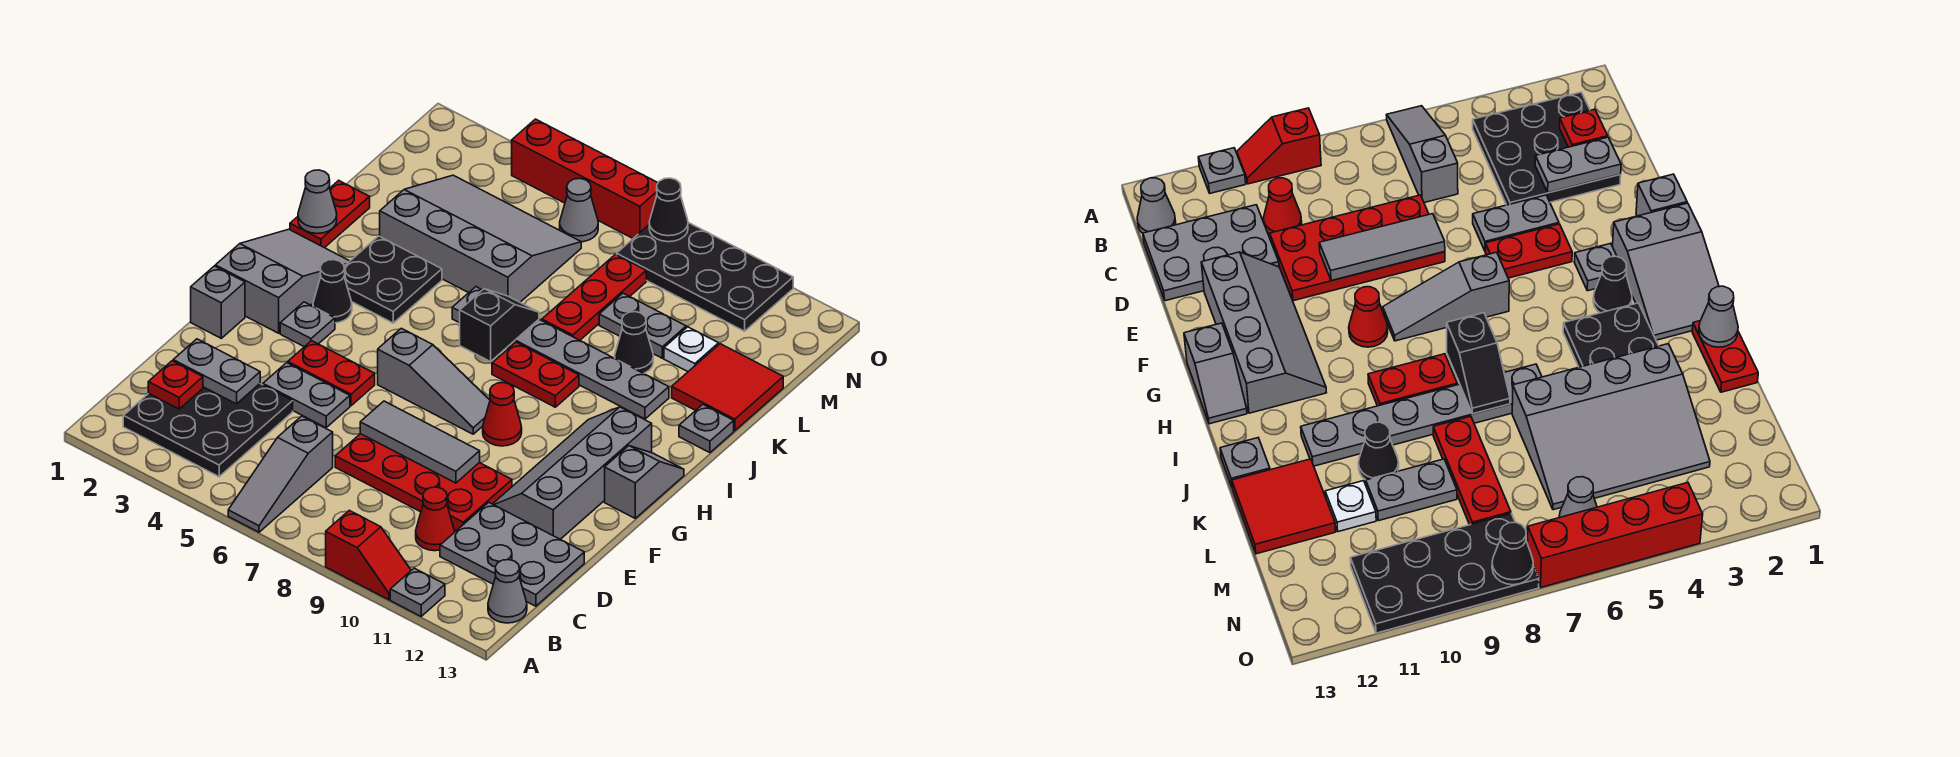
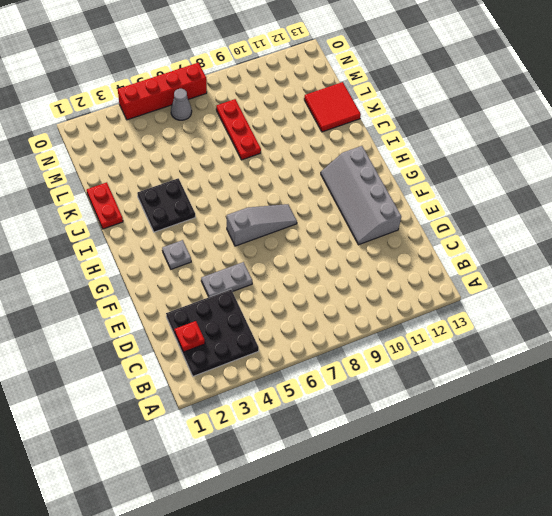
none -> grey 1x3 slope [228,416,333,532]
none -> red 1x2 slope [326,510,411,600]
none -> grey 1x1 plate [390,568,445,616]
none -> grey 1x1 cone [488,560,527,623]

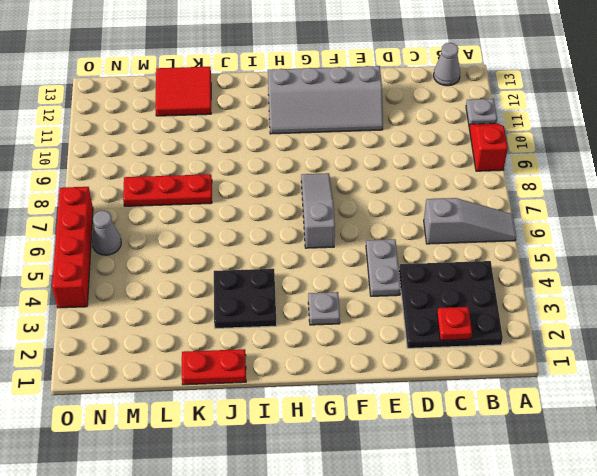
none -> red 1x1 cone [416,487,454,551]
none -> grey 2x3 plate [440,502,584,606]
none -> red 2x4 plate [335,434,512,530]
none -> grey 1x1 brick [191,266,245,338]

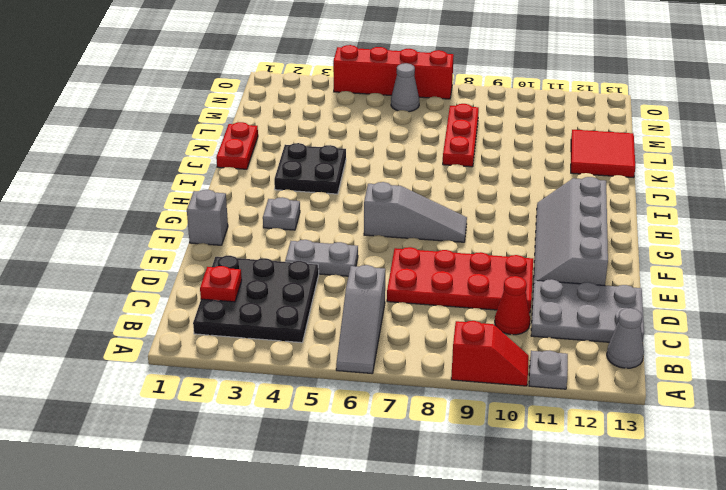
none -> red 1x2 plate [288,341,375,406]
none -> grey 2x3 slope [215,229,350,333]
none -> red 1x1 cone [483,383,522,446]
none -> grey 1x2 slope [605,446,684,518]

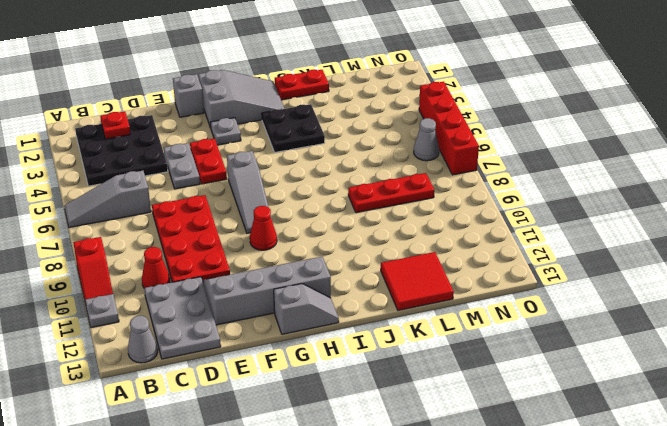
none -> black 1x1 cone [313,260,352,323]
none -> red 1x2 plate [492,342,579,407]
none -> grey 1x6 plate [452,287,669,419]
none -> grey 1x1 plate [679,405,734,453]

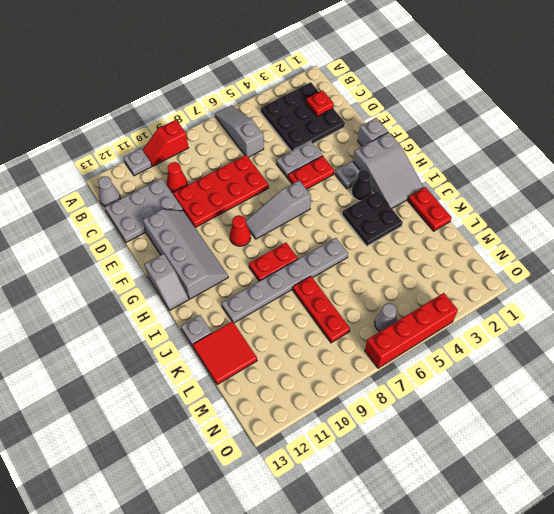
none -> grey 3x4 slope [380,175,581,302]
none -> black 1x1 cone [615,312,653,373]
none -> grey 1x2 plate [599,293,686,358]
none -> white 1x1 plate [664,327,719,372]

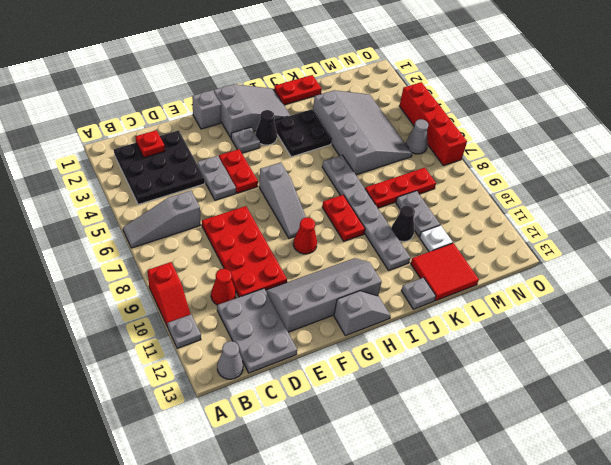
none -> black 2x4 plate [617,223,793,331]
none -> grey 1x2 plate [173,339,260,404]
none -> grey 1x3 tile [360,401,480,483]
none -> black 1x2 slope [460,289,539,362]

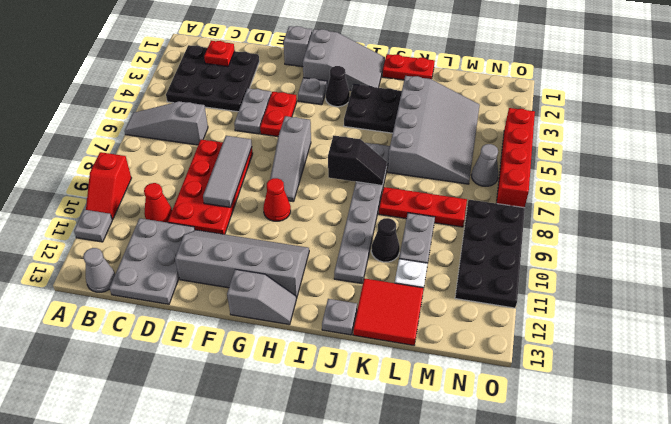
none -> red 1x2 plate [492,342,579,407]
none -> grey 1x2 plate [173,339,260,404]
none -> grey 1x1 cone [298,170,337,234]
none -> black 1x1 cone [649,178,688,242]

